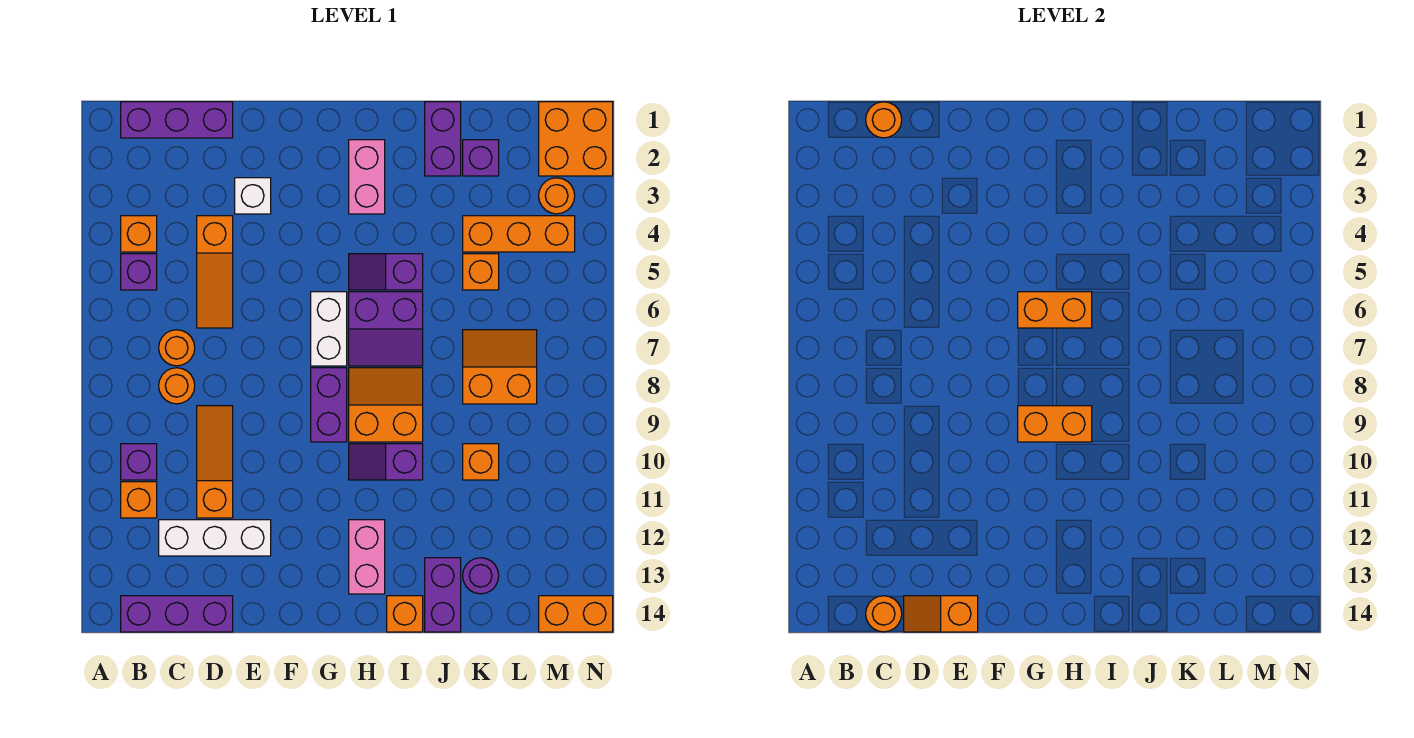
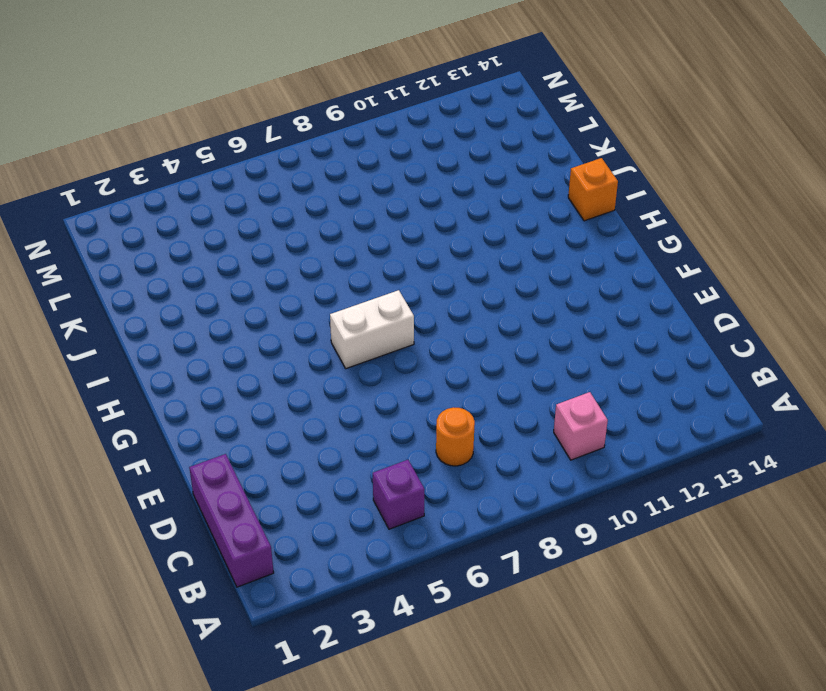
pink 1x1 brick [554,392,608,460] -> purple 1x1 brick [121,444,157,480]
none -> orange 1x1 brick [121,216,157,252]
none -> orange 1x1 brick [121,482,157,518]
none -> purple 1x3 brick [121,596,233,632]
none -> orange 1x1 round brick [159,368,195,404]

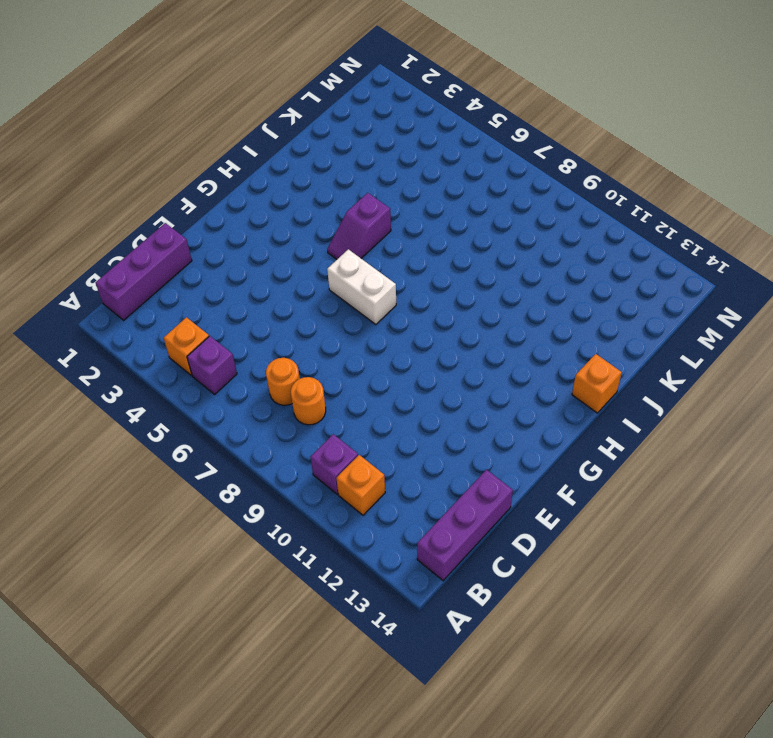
none -> white 1x3 brick [159,520,271,556]
none -> orange 1x3 slope [197,216,233,328]
none -> orange 1x3 slope [197,406,233,518]
none -> white 1x1 brick [235,178,271,214]

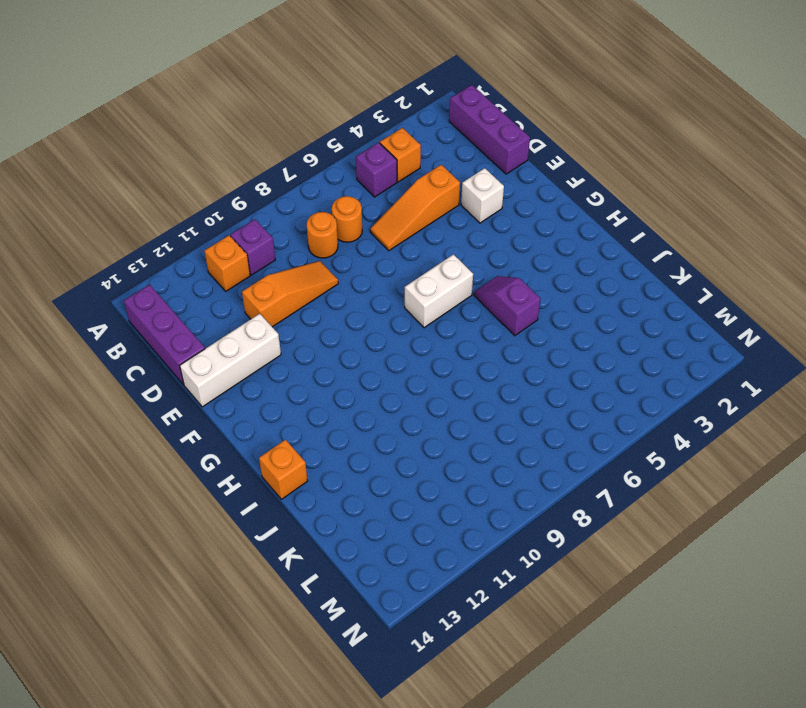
white 1x3 brick [180,314,281,407] -> white 1x3 brick turned to [159,520,271,556]
none -> purple 1x2 brick [311,368,347,442]
none -> pink 1x2 brick [349,140,385,214]
none -> purple 2x2 slope [349,292,423,366]
none -> orange 2x2 slope [349,368,423,442]

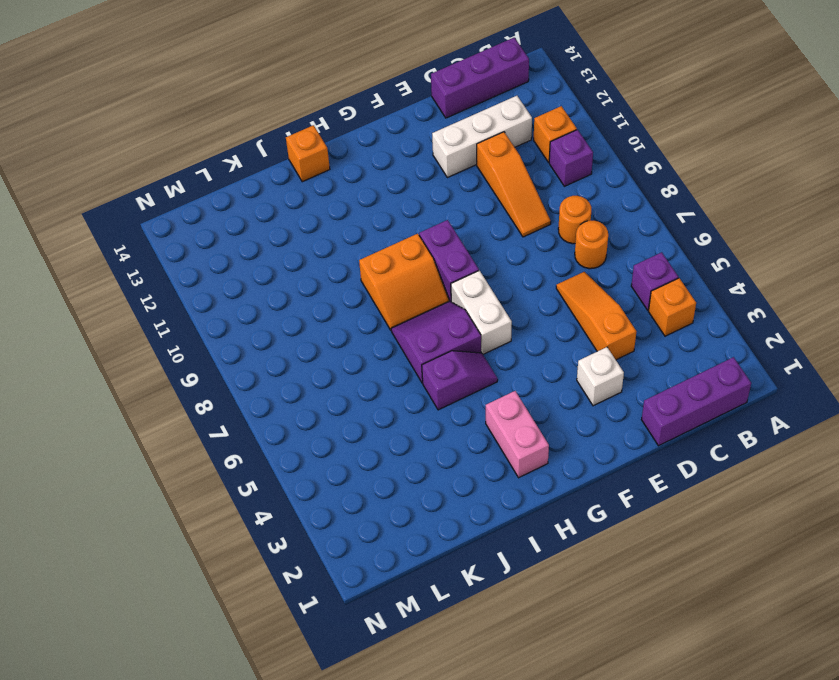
none -> purple 1x2 slope [349,444,423,480]
none -> pink 1x2 brick [349,520,385,594]
none -> purple 1x2 brick [425,102,461,176]
none -> purple 1x2 brick [425,558,461,632]

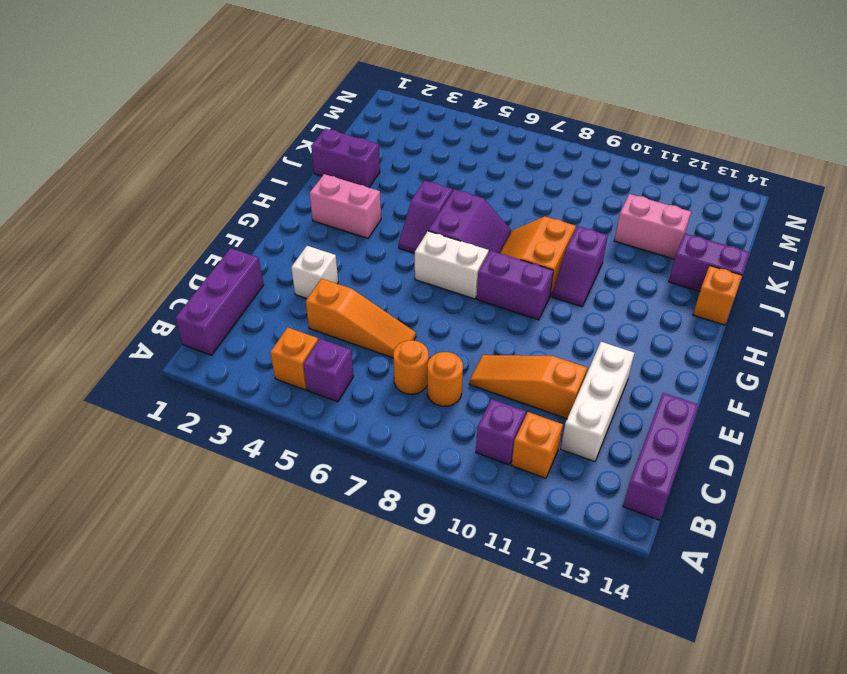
pink 1x2 brick [614,194,691,259] -> pink 1x2 brick moved to [349,520,385,594]
none -> purple 1x1 brick [463,140,499,176]
none -> orange 1x3 brick [463,216,575,252]
none -> orange 1x1 brick [463,254,499,290]
none -> orange 2x2 slope [463,330,537,404]

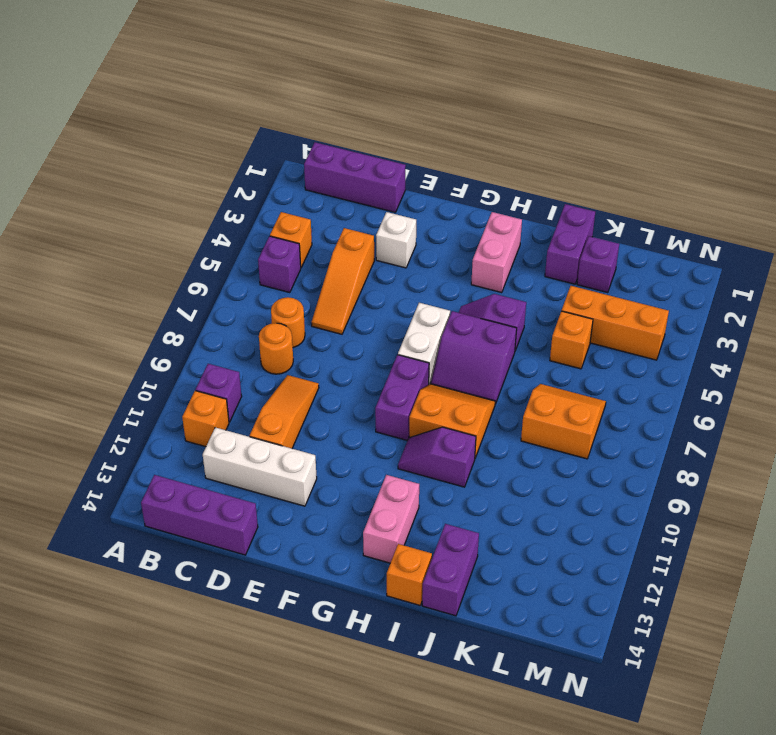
none -> orange 1x1 brick [463,444,499,480]
none -> purple 1x1 round brick [463,558,499,594]
none -> orange 2x2 brick [539,102,613,176]
none -> orange 1x1 round brick [539,178,575,214]

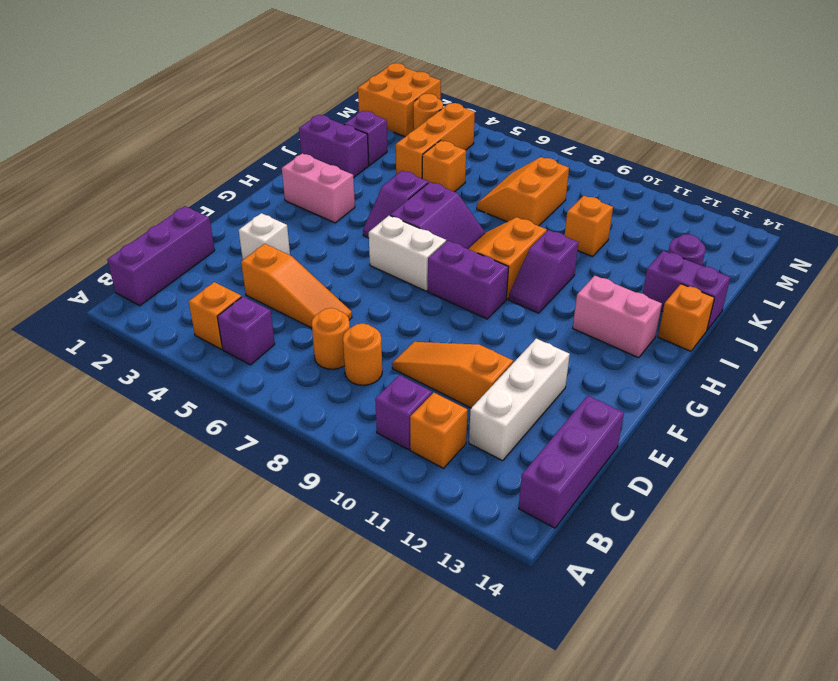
none -> orange 1x2 brick [539,596,613,632]
none -> orange 1x1 round brick [866,102,902,138]
none -> orange 1x1 round brick [866,596,902,632]
none -> orange 1x2 slope [904,596,978,632]

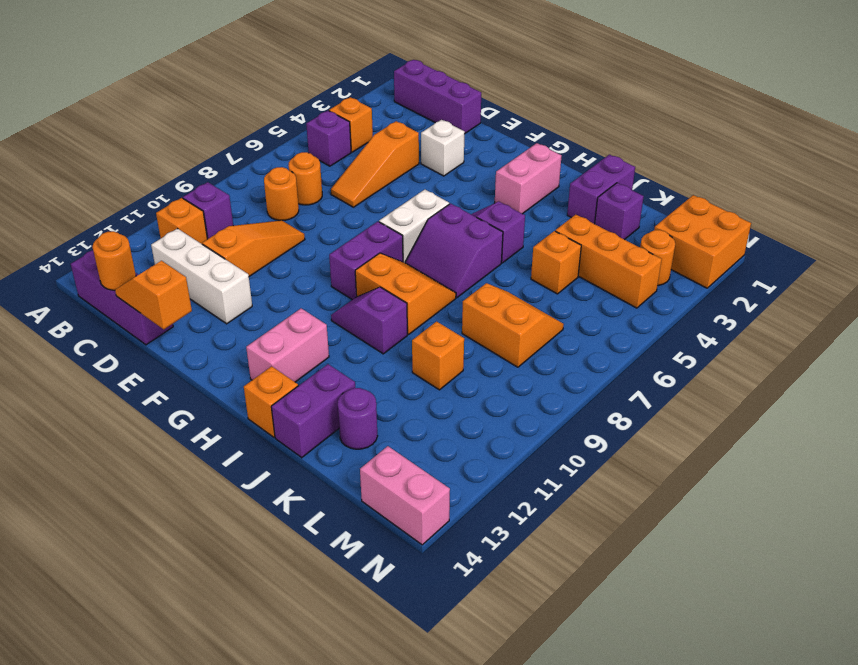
pink 1x2 brick [360,446,450,545] -> orange 1x2 brick [539,596,613,632]
none -> orange 1x1 round brick [866,102,902,138]
none -> orange 1x2 brick [1018,292,1092,328]
none -> orange 1x2 brick [1018,406,1092,442]

